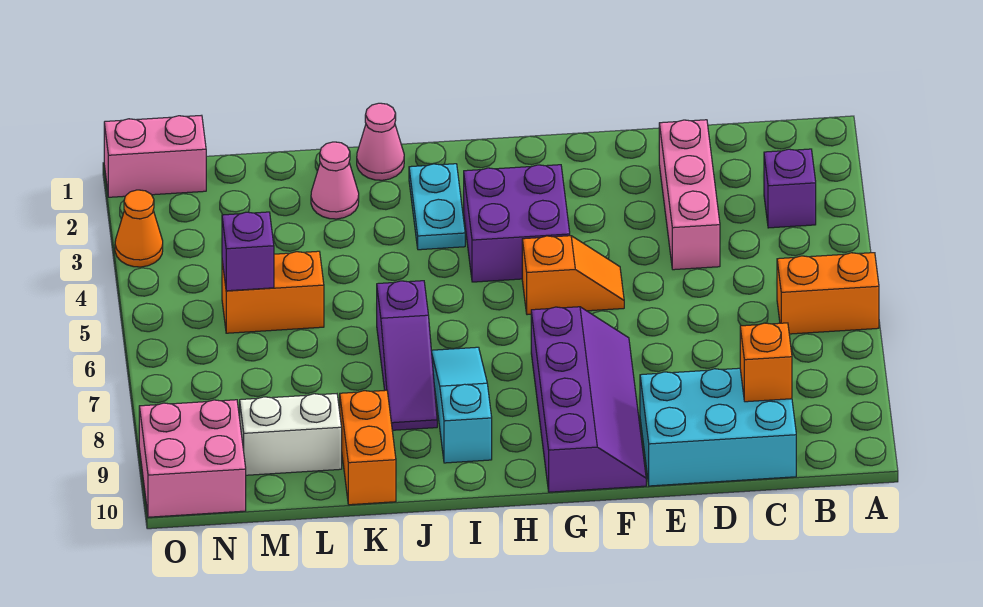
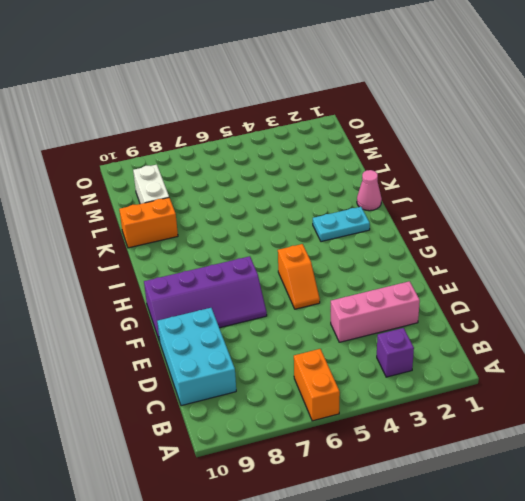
none -> purple 2x2 brick [464,165,570,282]
none -> cyan 1x3 slope [431,347,492,463]
none -> purple 1x3 slope [377,281,437,430]

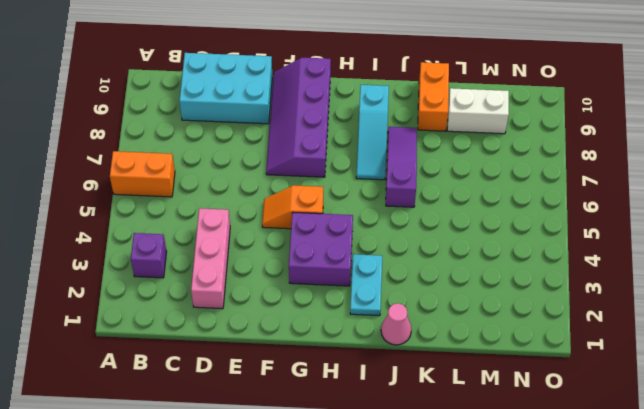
none -> pink 1x1 cone [311,142,359,219]
none -> orange 1x2 brick [222,251,324,333]
none -> pink 1x2 brick [104,115,206,197]

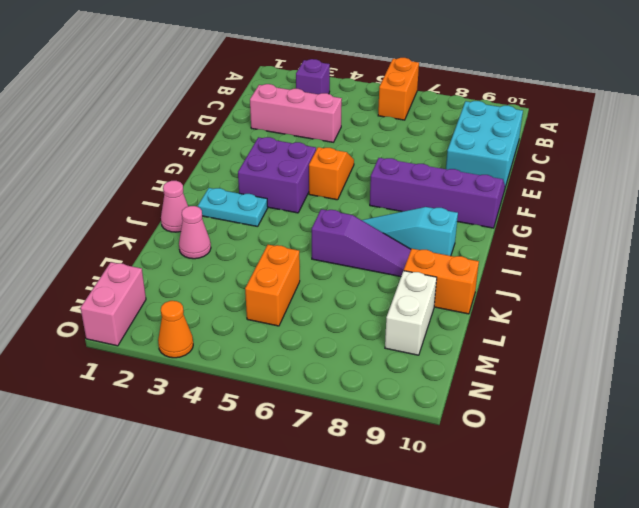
none -> pink 2x2 brick [139,400,246,517]
none -> orange 1x1 brick [740,323,792,402]
none -> purple 1x1 brick [222,212,274,291]

